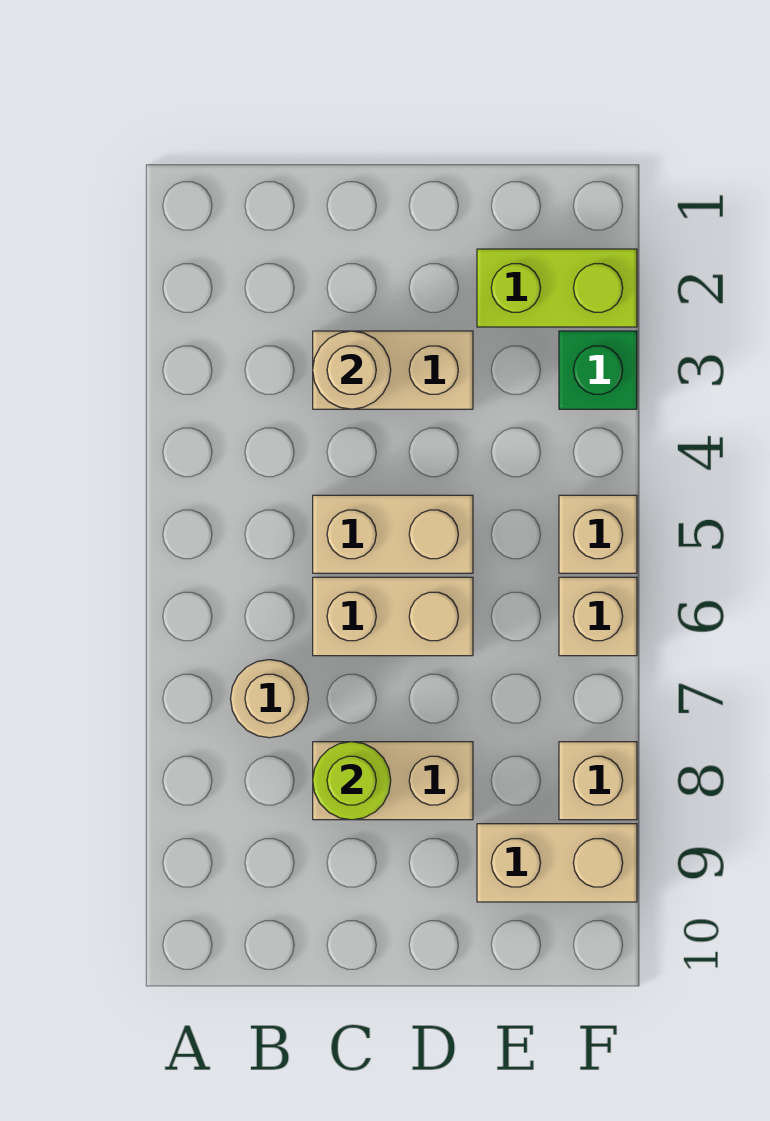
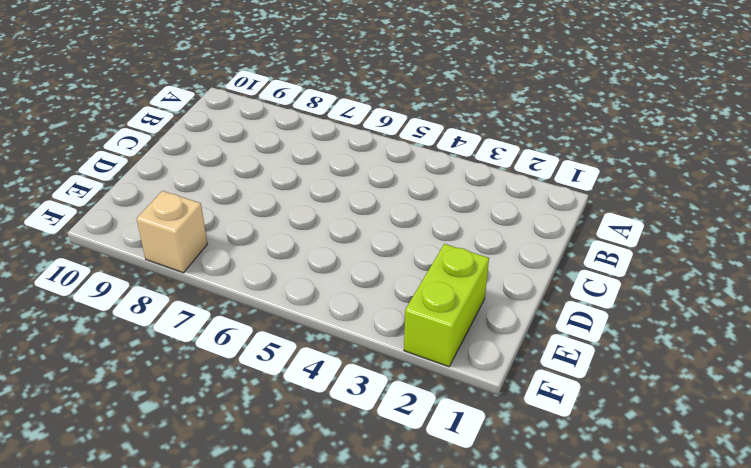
none -> tan 1x1 round brick [231,660,309,738]
none -> tan 1x2 brick [313,331,473,409]
none -> tan 1x2 brick [313,495,473,573]

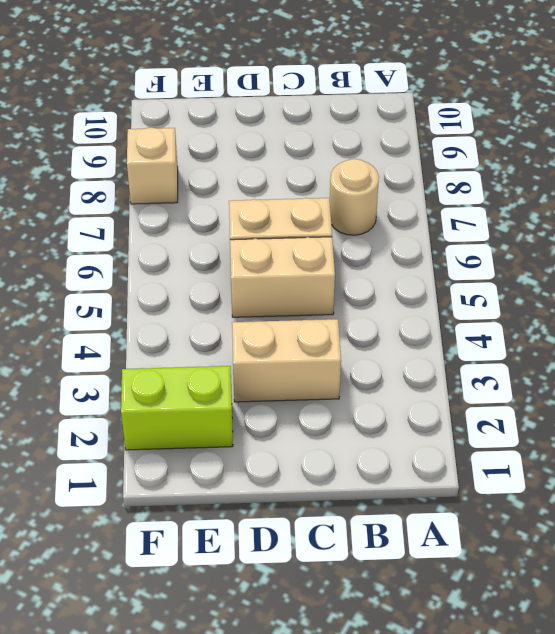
none -> tan 1x2 brick [313,742,473,820]
none -> tan 1x2 brick [477,824,637,902]
none -> green 1x1 brick [559,331,637,409]

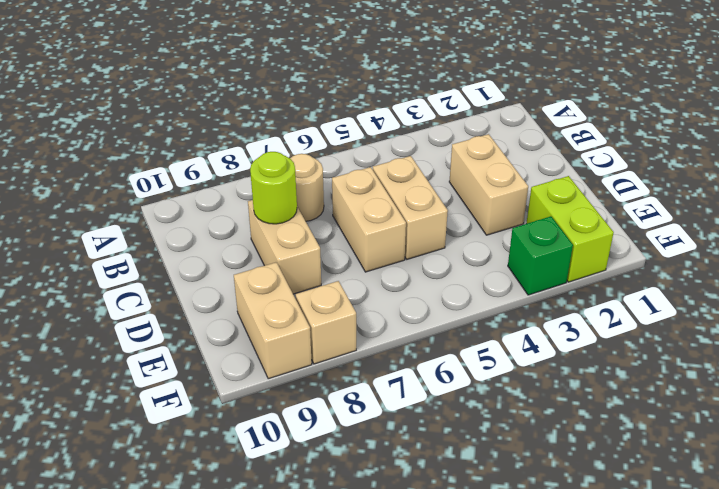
none -> tan 1x1 brick [559,495,637,573]
none -> tan 1x1 brick [559,577,637,656]
none -> tan 1x1 round brick [313,331,391,409]

